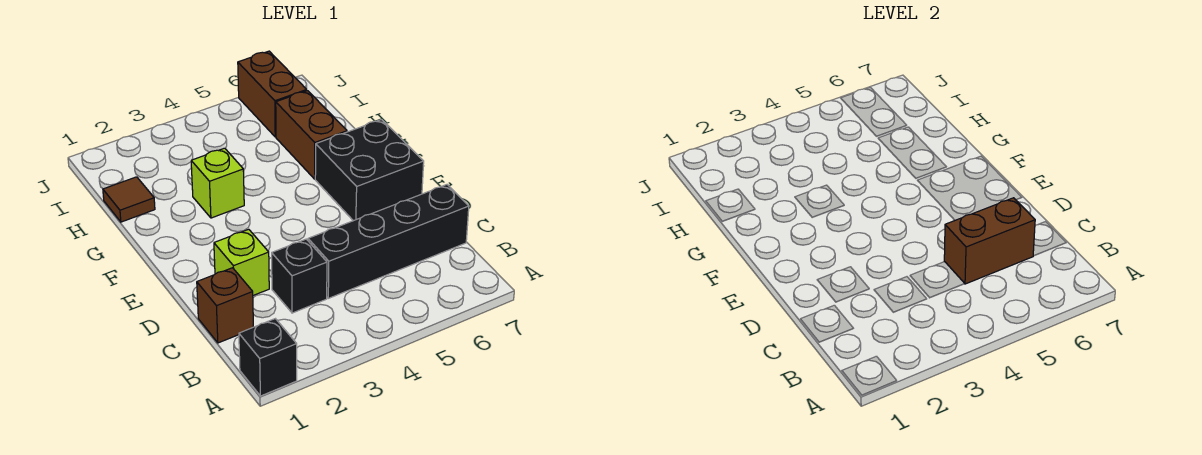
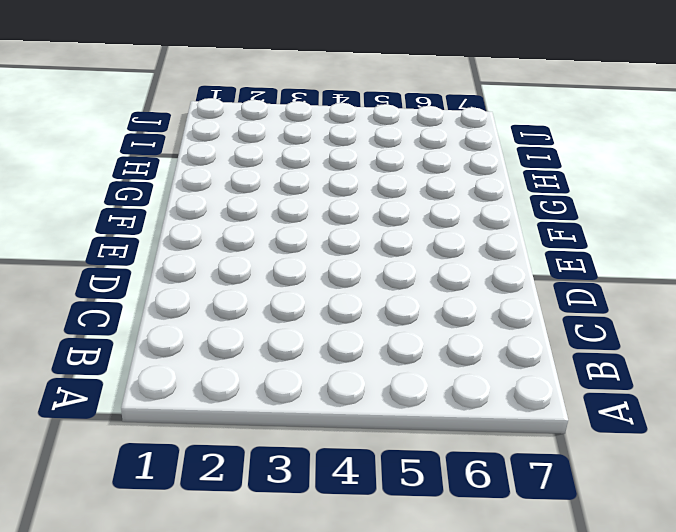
none -> black 1x1 brick [239,319,297,396]
none -> brown 1x1 brick [197,268,253,343]

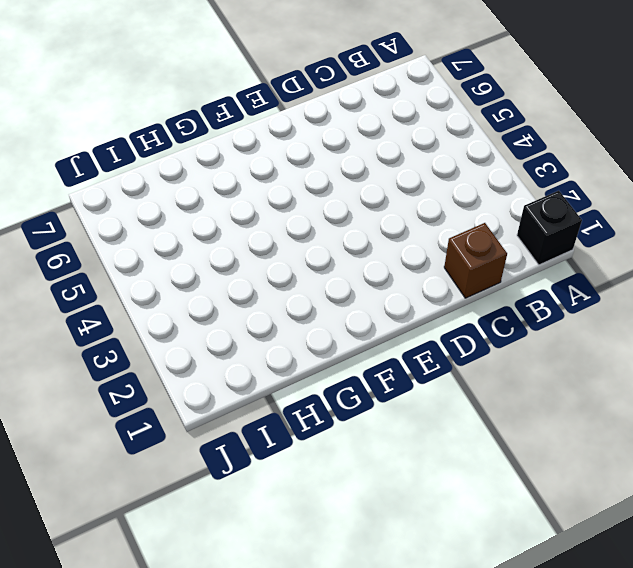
none -> black 1x1 brick [272,239,327,313]
none -> black 1x4 brick [308,185,469,298]

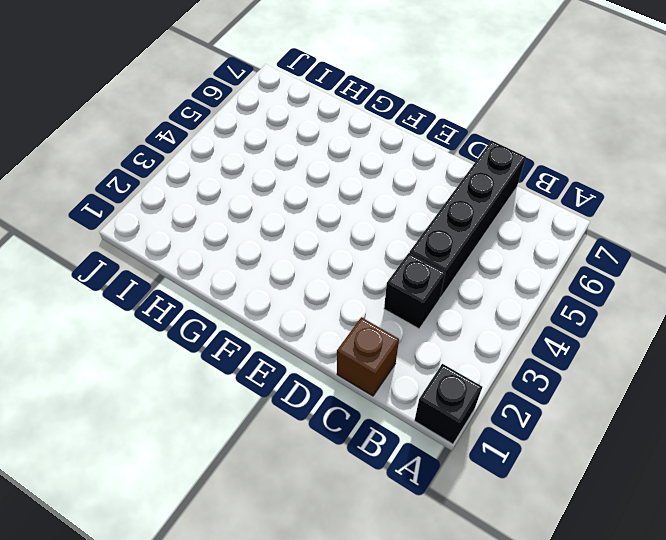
none -> lime 1x1 brick [214,229,269,295]
none -> black 2x2 brick [315,120,424,221]

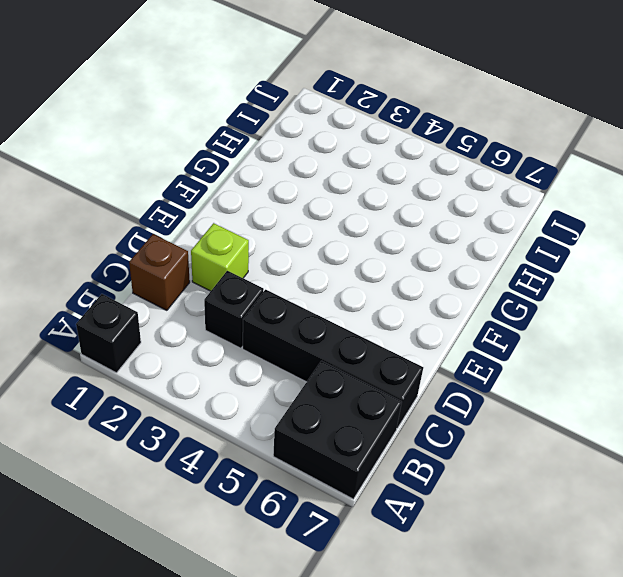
black 2x2 brick [273,361,402,499] -> black 2x2 brick moved to [315,120,424,221]
none -> lime 1x1 brick [191,148,244,218]
none -> brown 1x2 brick [276,91,347,179]

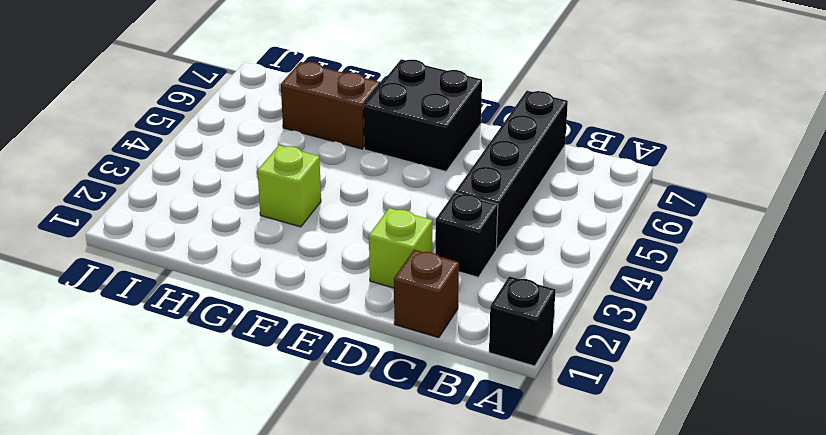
none -> brown 1x1 tile [103,177,155,222]
none -> brown 1x2 brick [238,51,307,137]

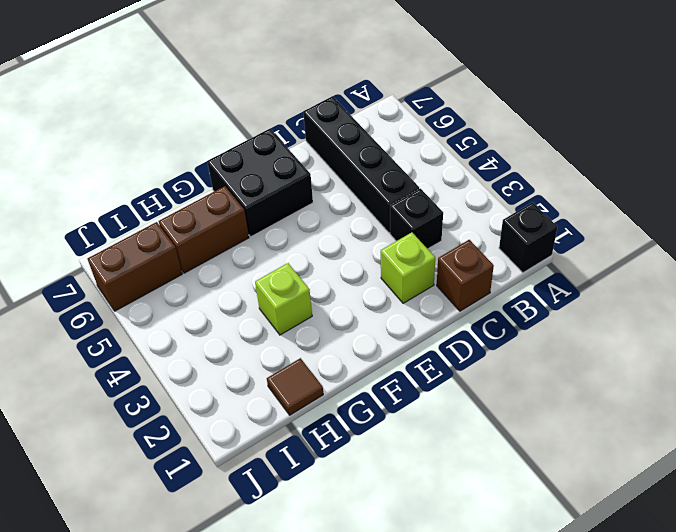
none -> brown 1x2 brick [944,198,1035,284]

